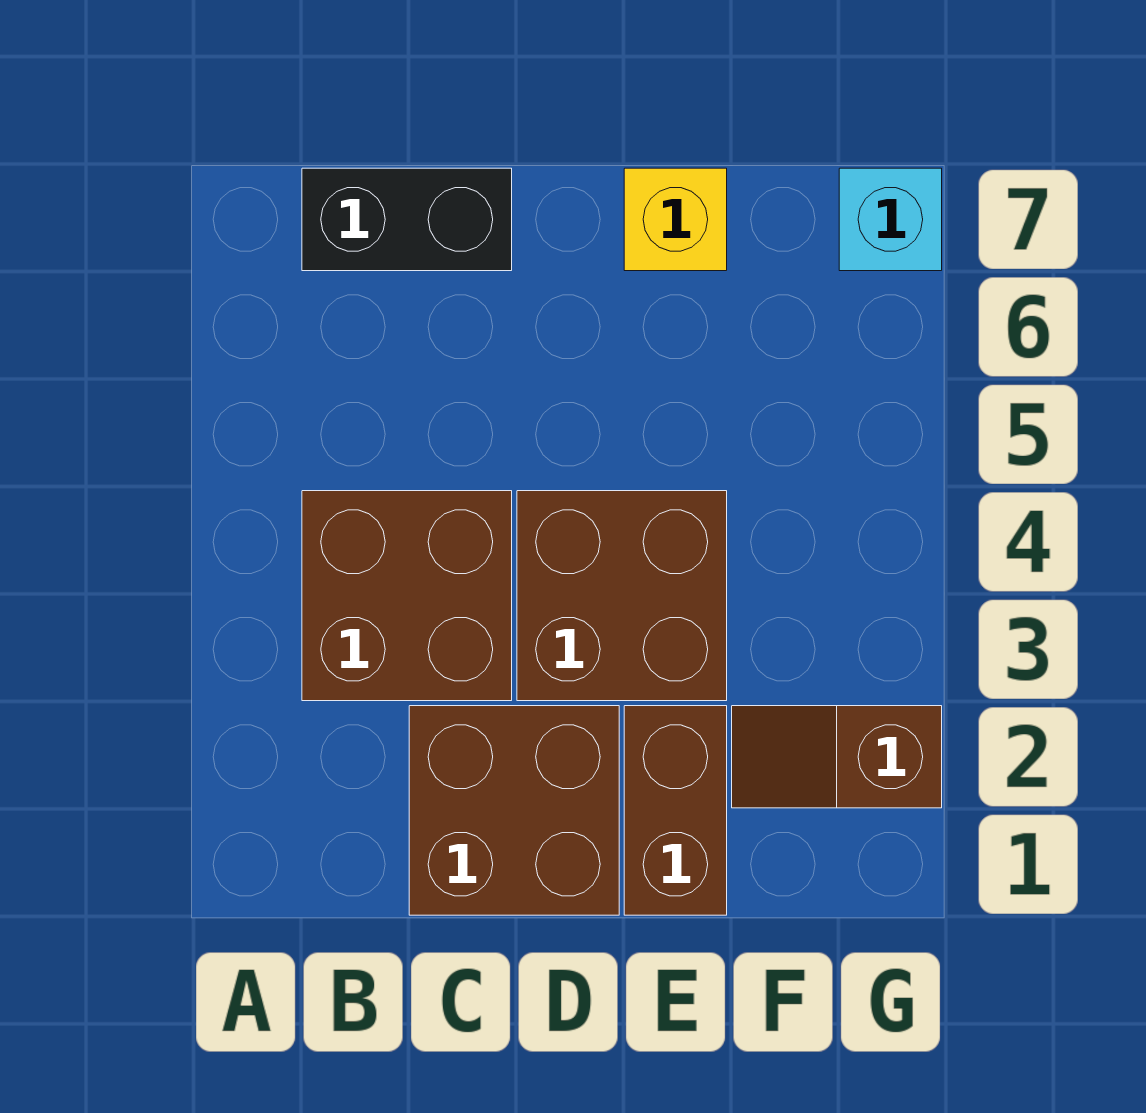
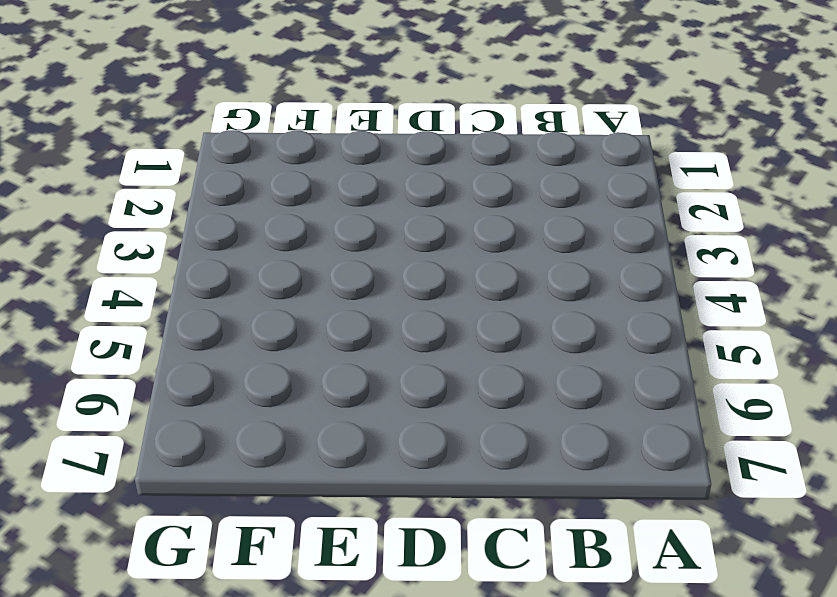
none -> brown 2x2 brick [302,491,512,701]
none -> black 1x2 brick [302,168,512,271]

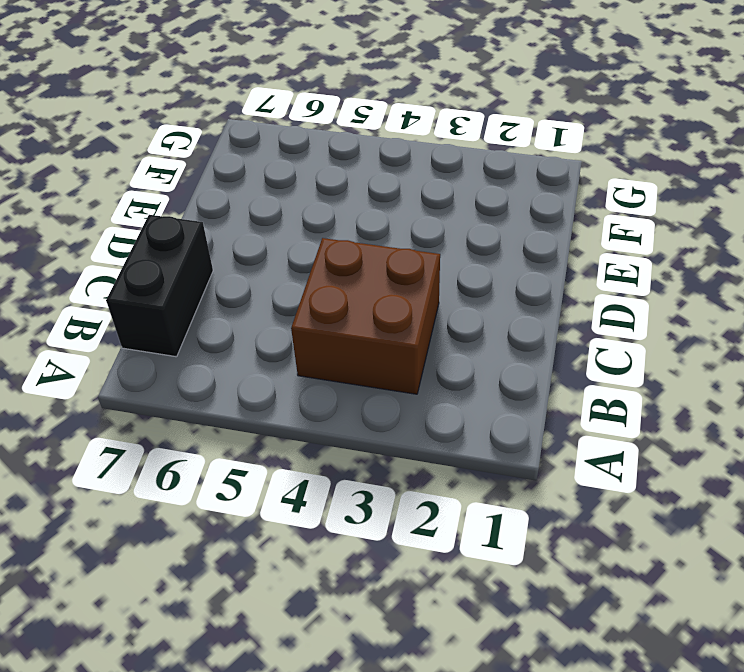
none -> brown 2x2 brick [409,706,619,915]
none -> brown 2x2 brick [517,491,727,701]

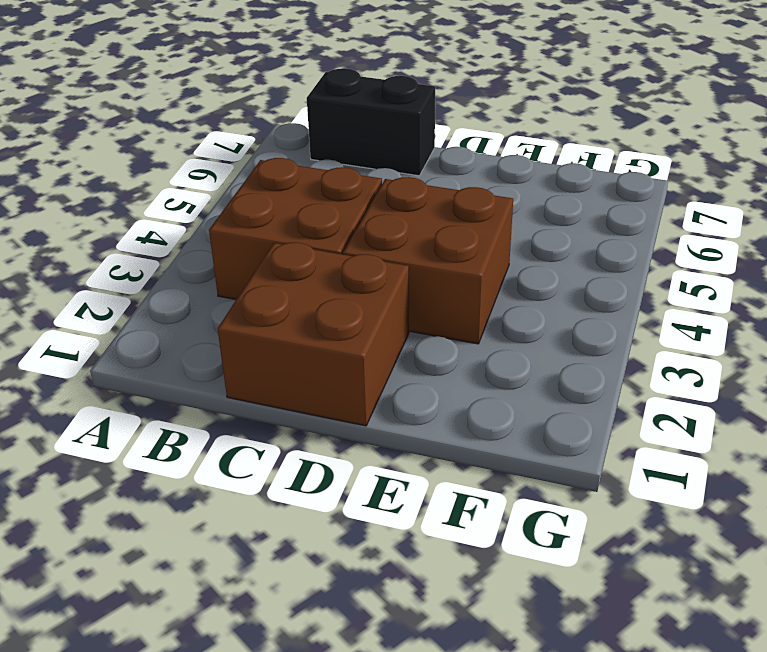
none -> brown 1x2 brick [624,706,727,915]
none -> yellow 1x1 brick [624,168,727,271]

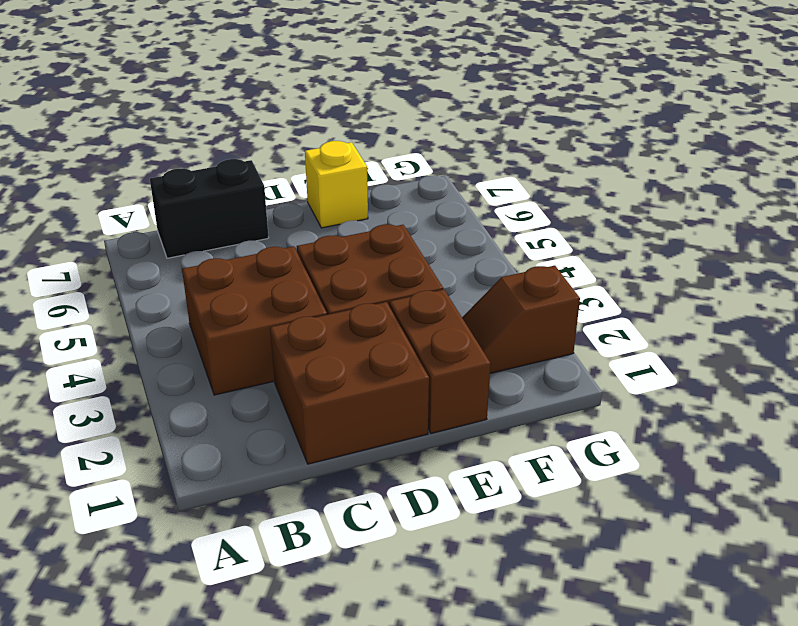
none -> cyan 1x1 brick [839,168,942,271]

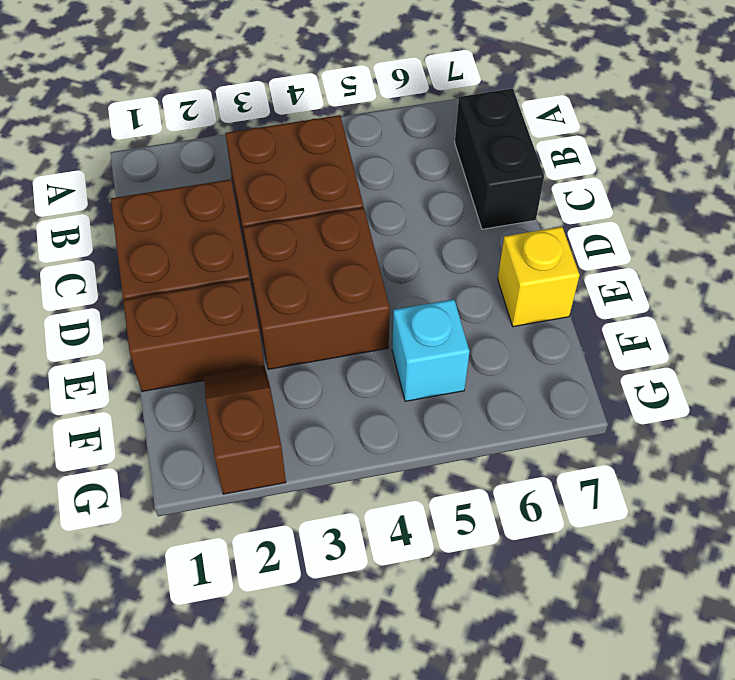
cyan 1x1 brick [392,299,470,401] -> cyan 1x1 brick moved to [839,168,942,271]

